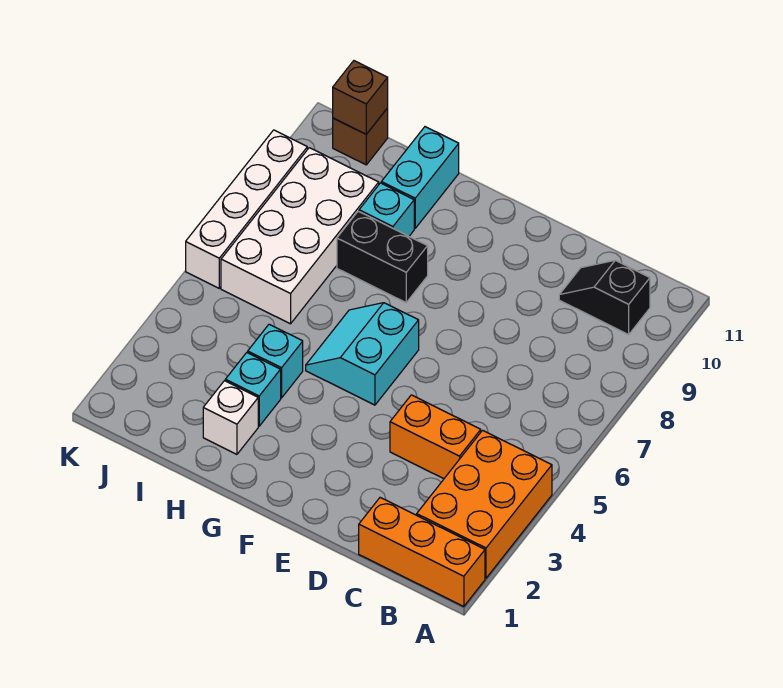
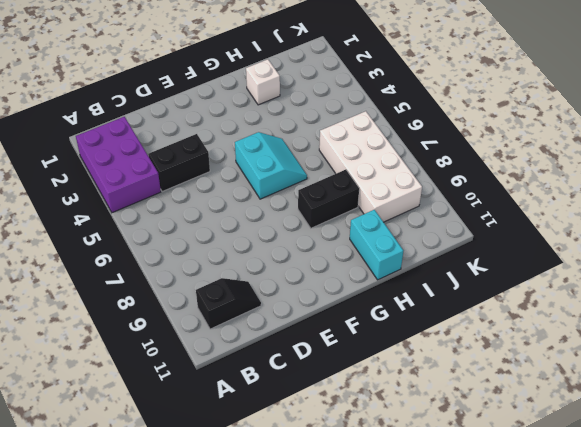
purple 2x3 brick [76,117,161,213] -> orange 2x3 brick [417,430,552,578]
black 1x2 brick [148,134,210,192] -> orange 1x2 brick [390,395,481,479]
none -> orange 1x3 brick [359,498,485,607]
none -> cyan 1x1 brick [225,353,281,426]
none -> cyan 1x1 brick [248,324,303,398]

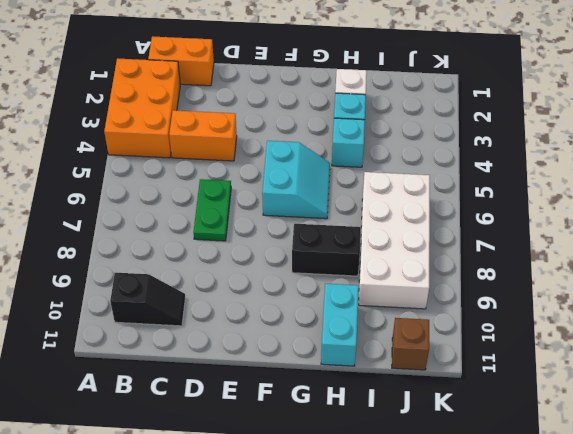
orange 1x2 brick [148,36,214,86] -> orange 1x3 brick [359,498,485,607]
green 1x2 plate [194,179,231,241] -> none
none -> cyan 1x1 brick [359,183,414,236]
none -> white 1x4 brick [186,130,307,288]
none -> brown 1x1 brick [333,61,388,134]

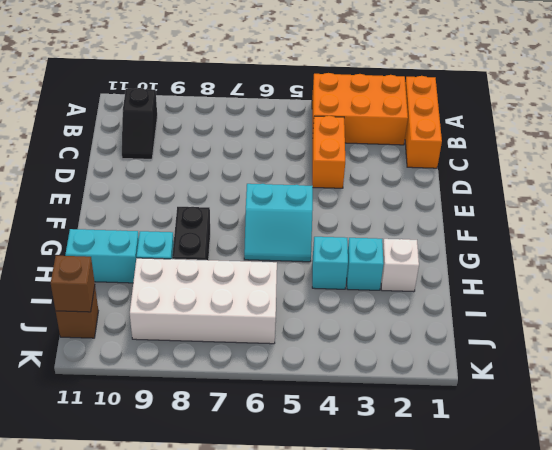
none -> white 1x4 brick [186,130,307,288]

